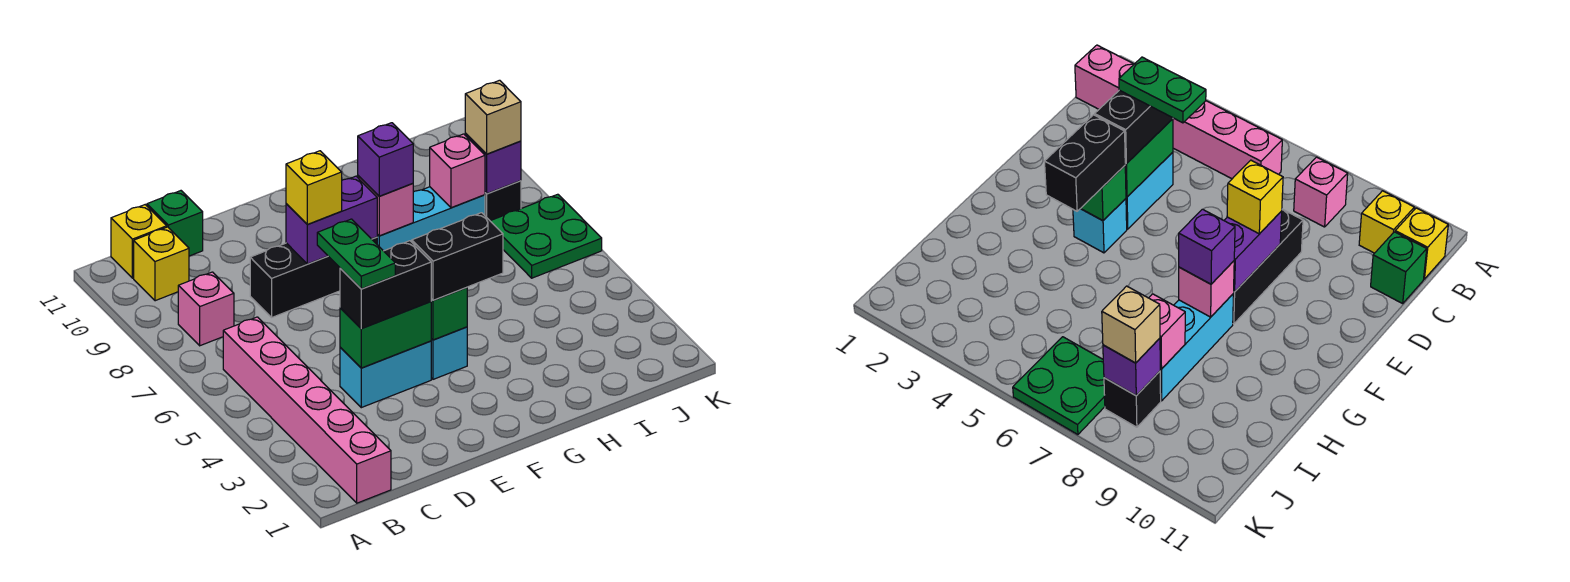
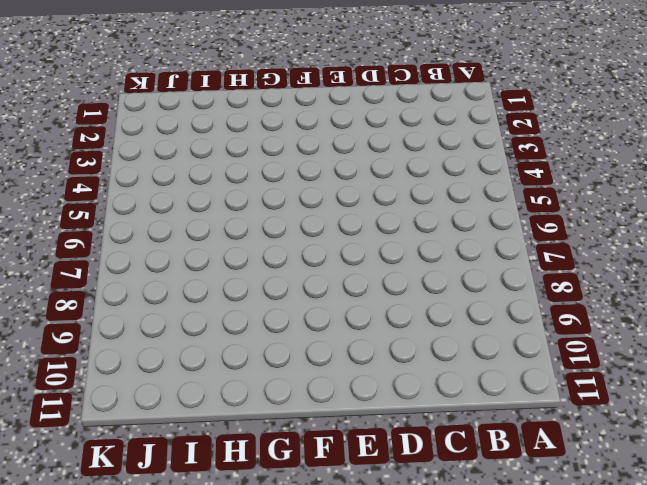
none -> pink 1x6 brick [223,317,391,503]
none -> pink 1x1 brick [178,272,234,346]
none -> yellow 1x1 brick [134,227,189,301]

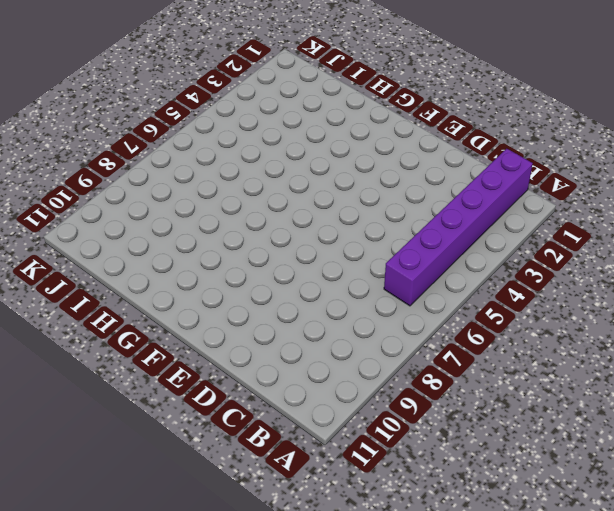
purple 1x6 brick [384,149,533,306] -> pink 1x6 brick [223,317,391,503]
none -> pink 1x1 brick [178,272,234,346]
none -> yellow 1x1 brick [134,227,189,301]
none -> yellow 1x1 brick [111,205,167,278]

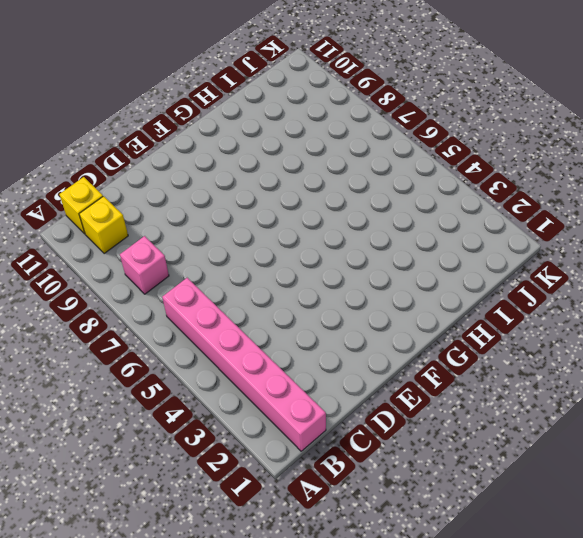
none -> green 1x1 brick [147,191,203,256]
none -> cyan 1x2 brick [340,341,431,408]
none -> black 1x3 brick [250,237,377,317]

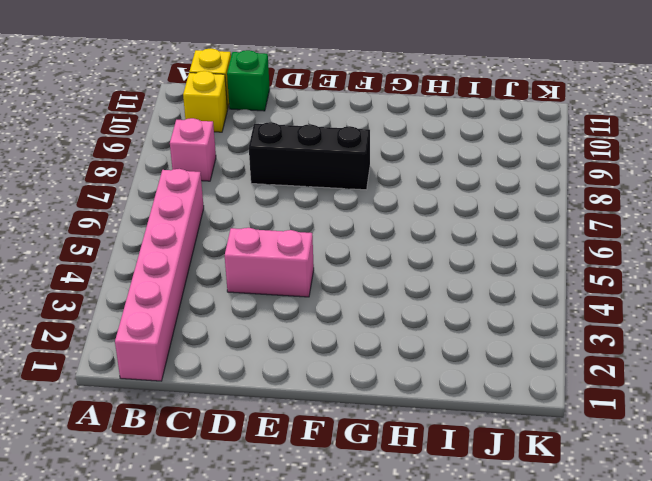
pink 1x2 brick [225,228,314,297] -> cyan 1x2 brick [340,341,431,408]
none -> cyan 1x1 brick [431,327,467,379]
none -> cyan 1x3 brick [377,187,485,251]
none -> green 2x2 plate [491,194,602,278]

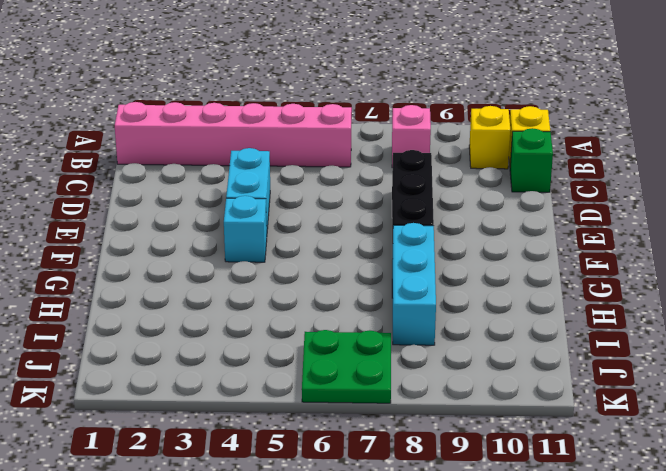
none -> black 1x1 brick [485,181,521,221]
none -> green 1x2 brick [340,301,431,368]
none -> purple 1x2 brick [286,176,377,264]

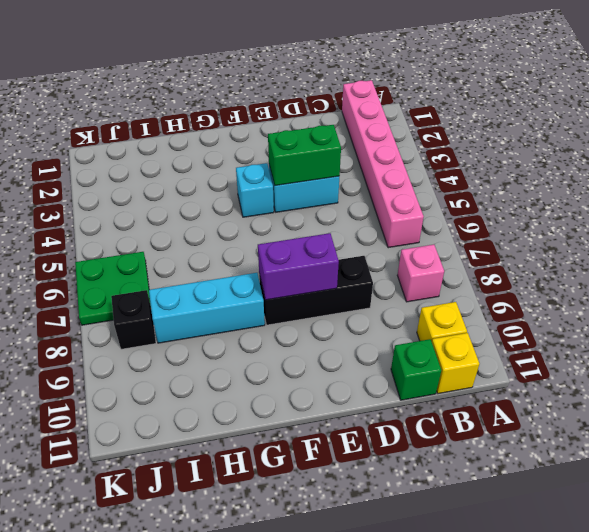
none -> green 1x1 brick [431,288,467,340]
none -> pink 1x1 brick [358,176,413,236]
none -> pink 1x1 brick [430,134,485,208]

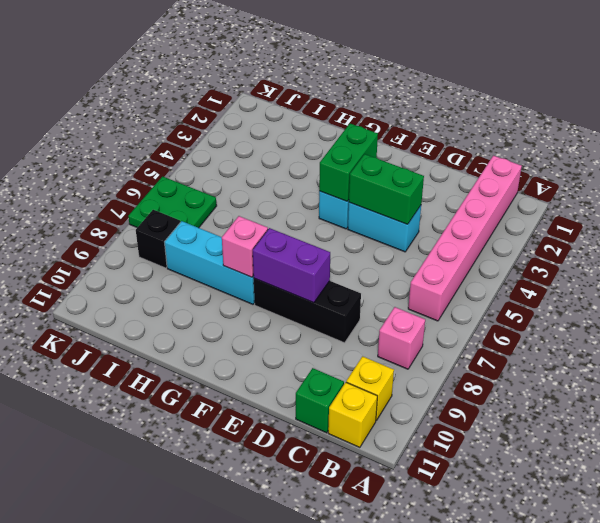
green 1x2 brick [319,124,378,201] -> green 1x1 brick [431,288,467,340]
none -> pink 1x1 brick [430,134,485,208]
none -> purple 1x1 brick [465,134,521,194]
none -> black 1x2 brick [340,241,431,329]

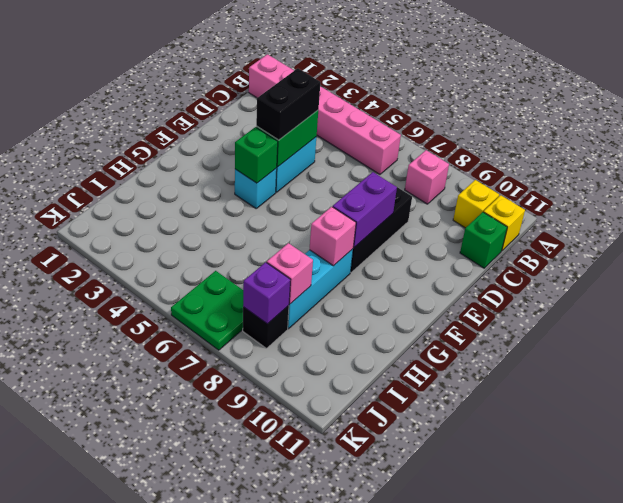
none -> yellow 1x1 brick [286,151,342,225]
none -> black 1x2 brick [412,213,503,300]
none -> purple 1x1 brick [358,123,413,196]

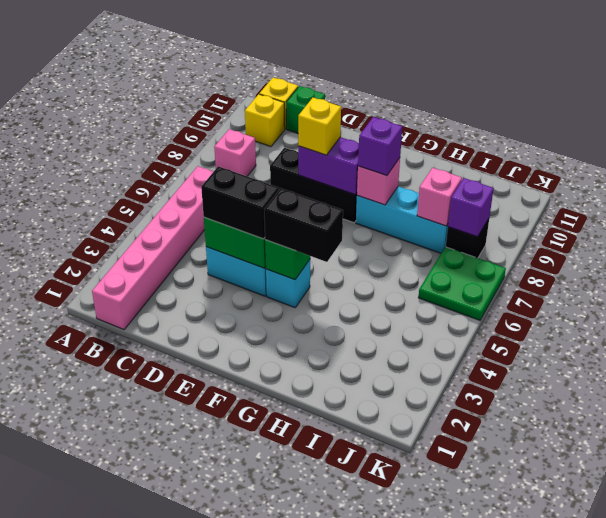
none -> tan 1x1 brick [465,80,521,154]
none -> green 1x2 plate [317,219,395,289]

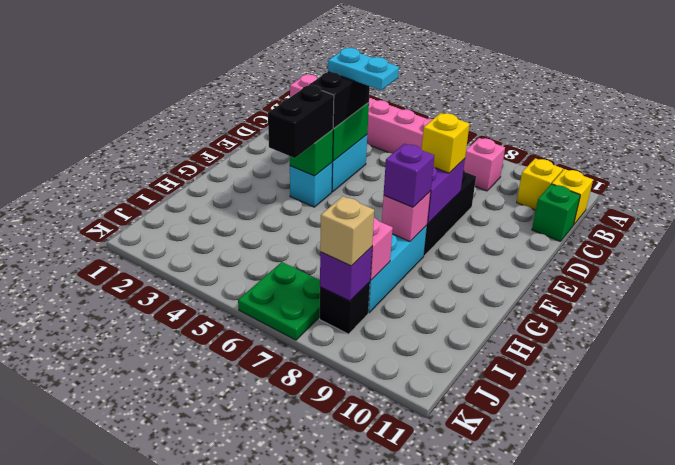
cyan 1x2 plate [328,48,399,90] -> green 1x2 plate [317,219,395,289]

